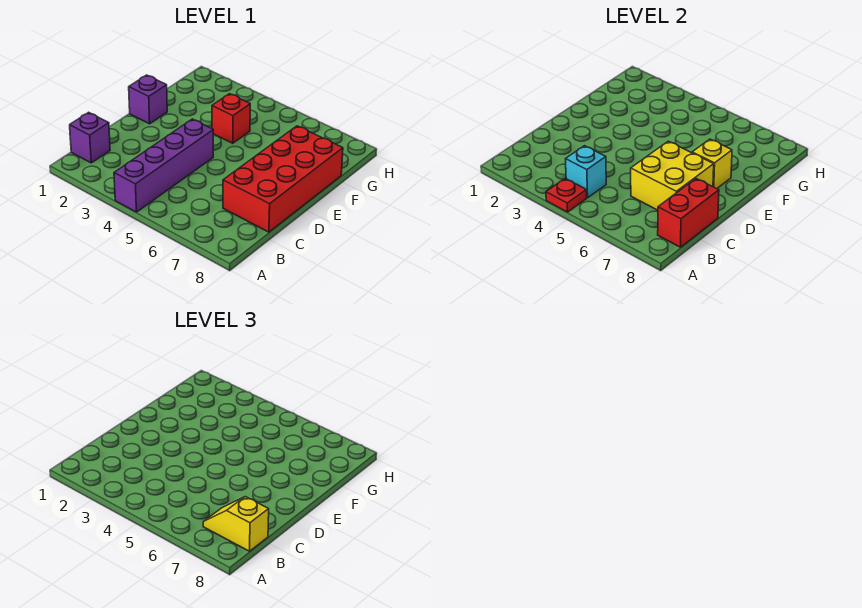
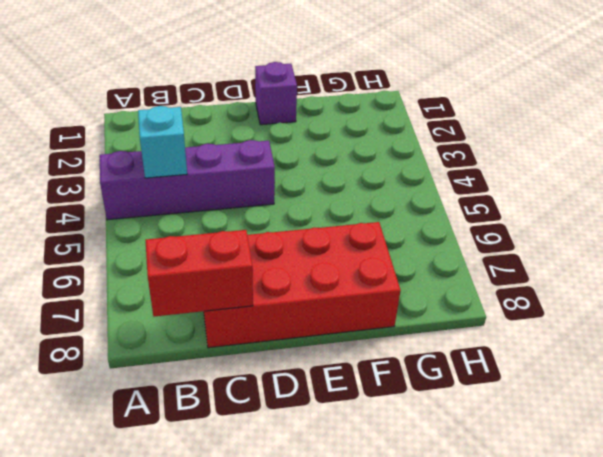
none -> purple 1x1 brick [70,112,110,163]
none -> red 1x1 brick [212,94,250,143]

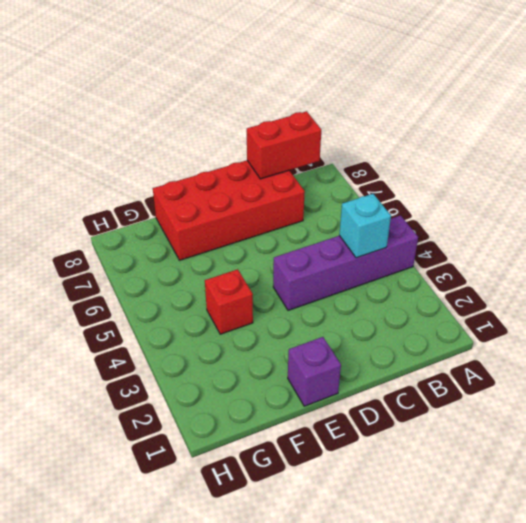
none -> purple 1x1 brick [70,112,110,163]
none -> red 1x1 plate [546,178,587,212]

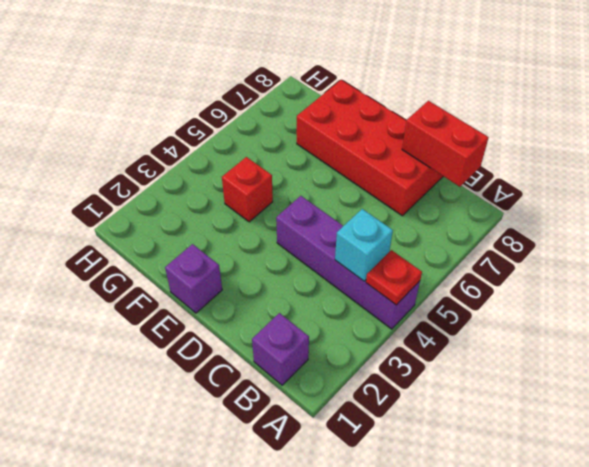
none -> yellow 2x2 brick [631,141,714,210]
none -> yellow 1x1 brick [692,139,732,189]

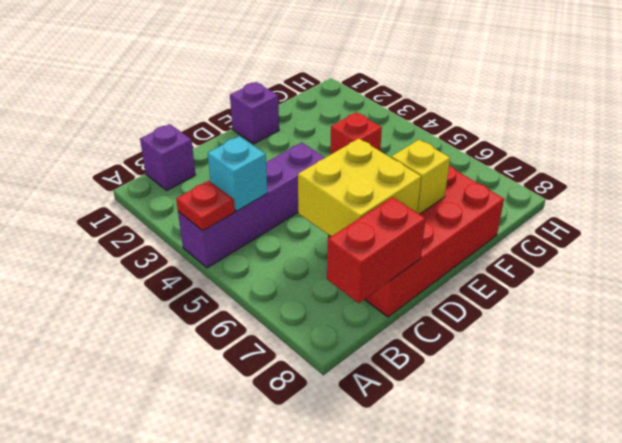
none -> yellow 1x2 slope [203,497,269,551]

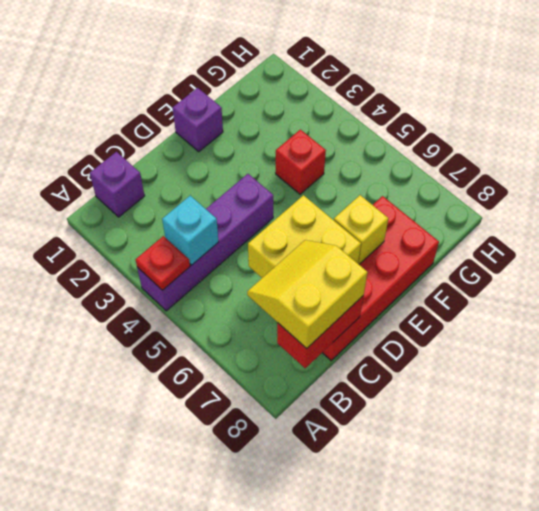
yellow 2x2 slope [247,240,368,348] -> yellow 1x2 slope [203,497,269,551]

